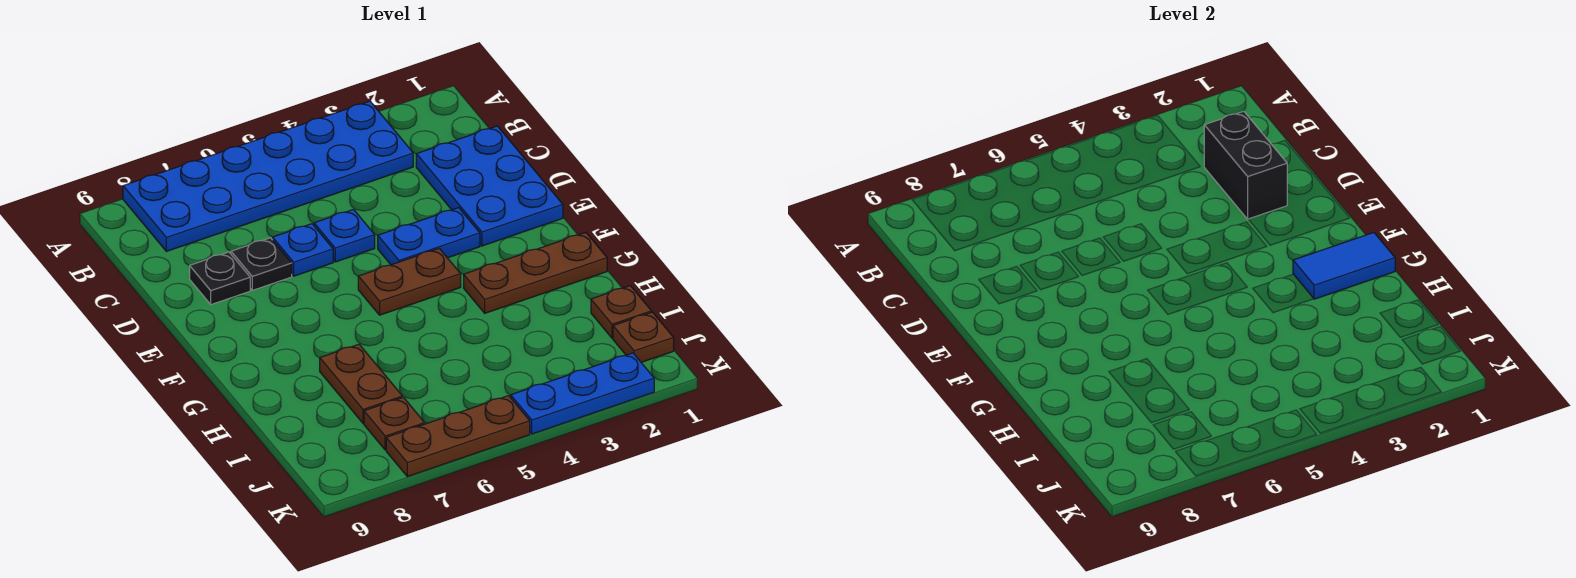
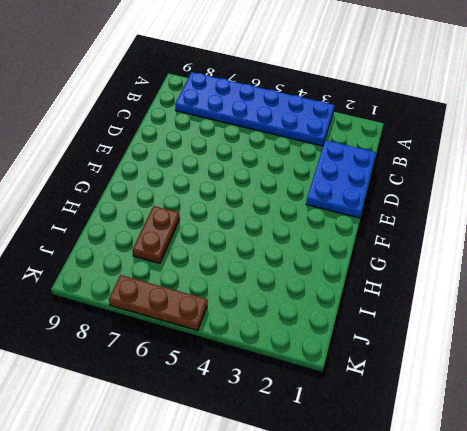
none -> blue 1x1 plate [314,209,375,262]
none -> blue 1x1 plate [273,224,333,276]
none -> black 1x1 plate [231,238,292,290]

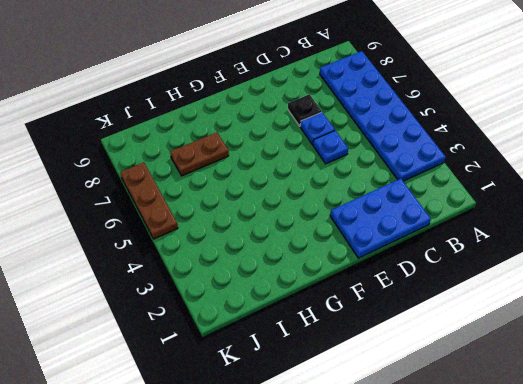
none -> black 1x1 plate [190,252,250,305]
none -> blue 1x2 plate [378,208,480,265]
none -> brown 1x2 plate [358,248,461,315]

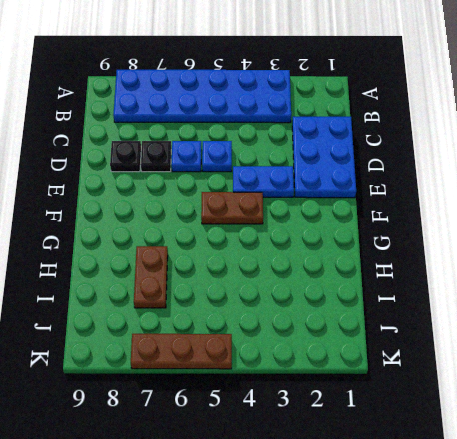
none -> brown 1x3 plate [464,233,607,313]
none -> brown 1x1 plate [591,286,651,338]
none -> brown 1x1 plate [613,312,674,362]

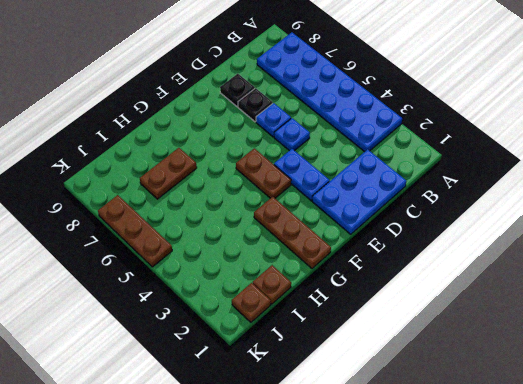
none -> brown 1x1 plate [364,397,425,450]
none -> blue 1x3 plate [511,353,654,434]
none -> black 1x2 brick [1204,111,1287,219]

